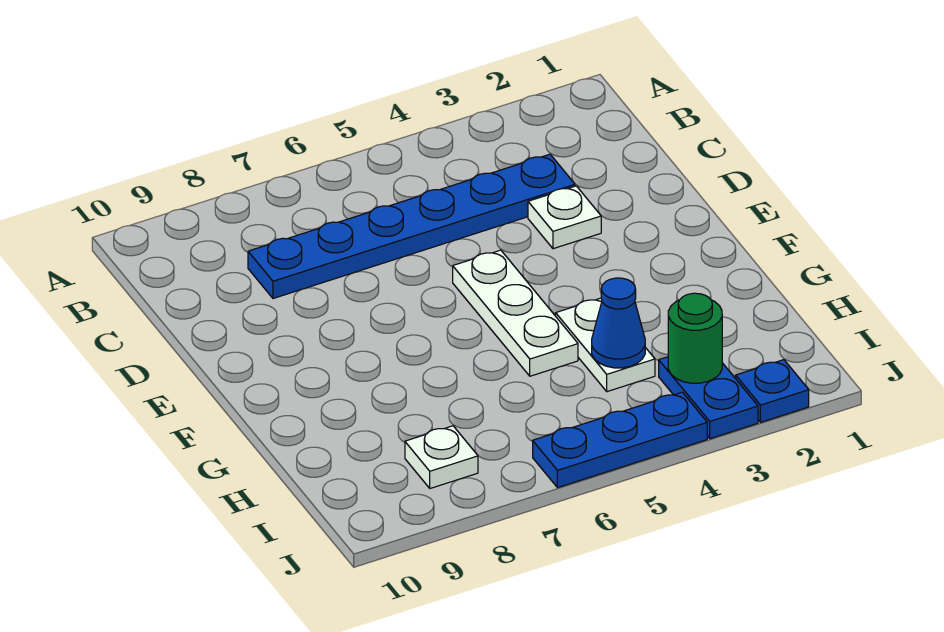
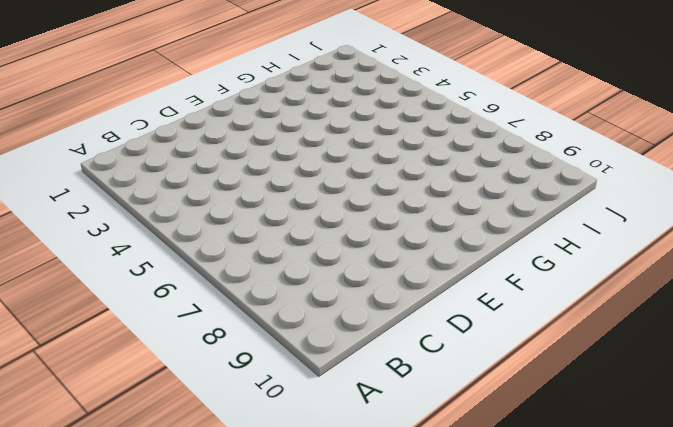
none -> blue 1x6 plate [248,154,575,298]
none -> white 1x1 plate [528,186,601,249]

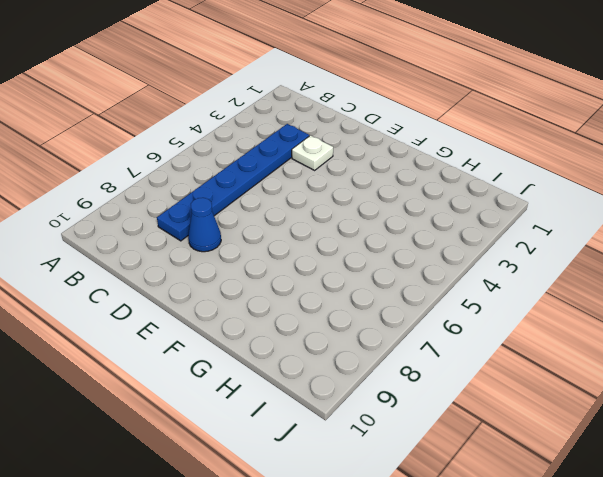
blue 1x1 cone [188,198,221,252] -> blue 1x1 cone moved to [592,278,645,368]
none -> white 1x3 plate [453,250,578,376]
none -> white 1x2 plate [556,298,655,392]

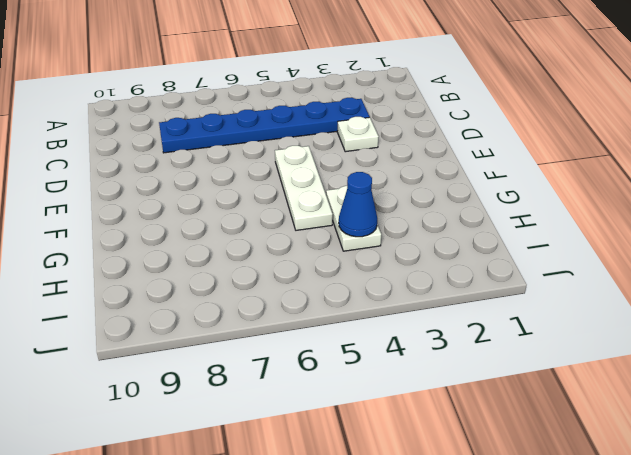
none -> blue 1x2 plate [659,357,758,439]
none -> white 1x1 plate [405,426,478,488]

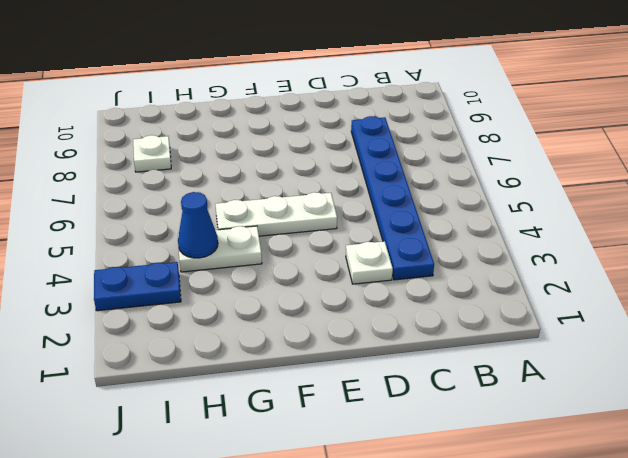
none -> blue 1x1 plate [736,360,809,422]
none -> blue 1x3 plate [533,392,707,488]

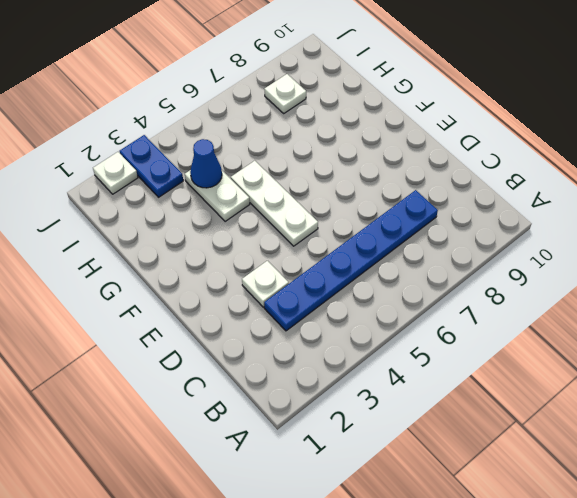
white 1x1 plate [93,152,138,194] -> blue 1x1 plate [736,360,809,422]
none -> blue 1x3 plate [533,392,707,488]
none -> green 1x1 round brick [668,293,722,383]

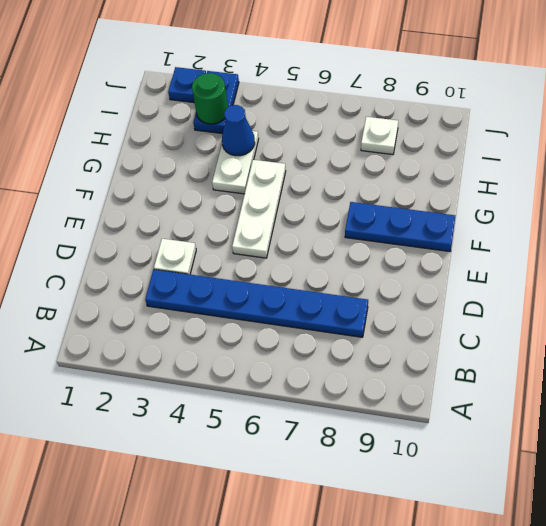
blue 1x3 plate [345,202,455,252] -> blue 1x3 plate moved to [533,392,707,488]

